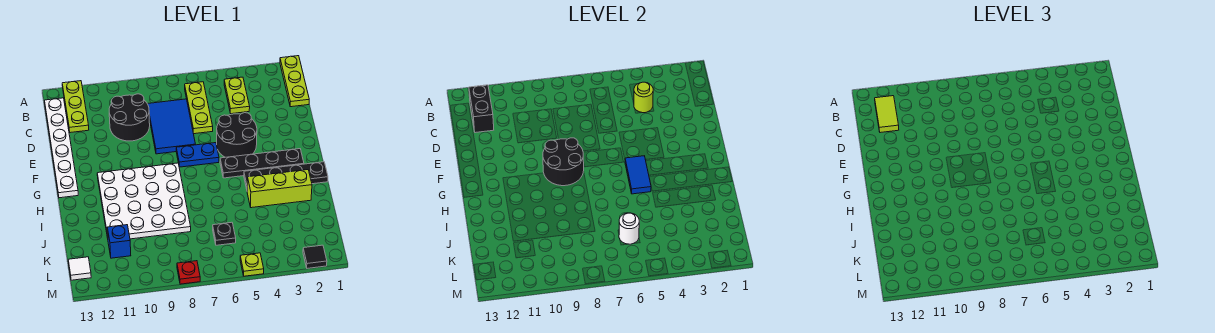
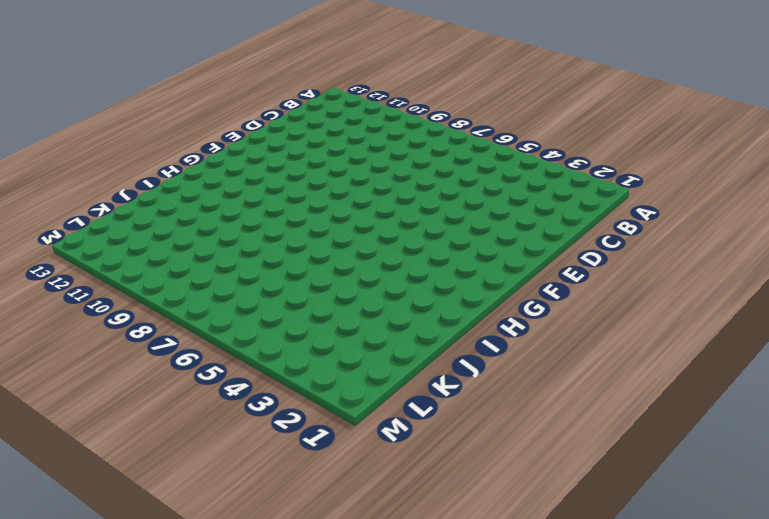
none -> lime 1x3 plate [280,56,309,107]
none -> lime 1x3 plate [62,81,89,133]
none -> lime 1x2 plate [224,77,250,114]

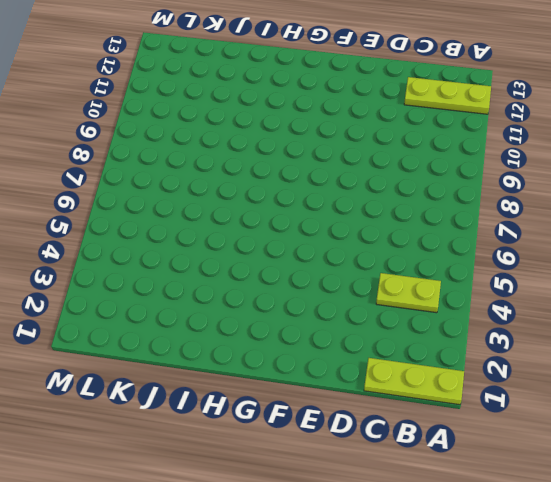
none -> lime 1x3 plate [185,82,213,134]
none -> white 1x6 plate [45,98,78,198]
none -> blue 2x3 tile [148,99,196,154]

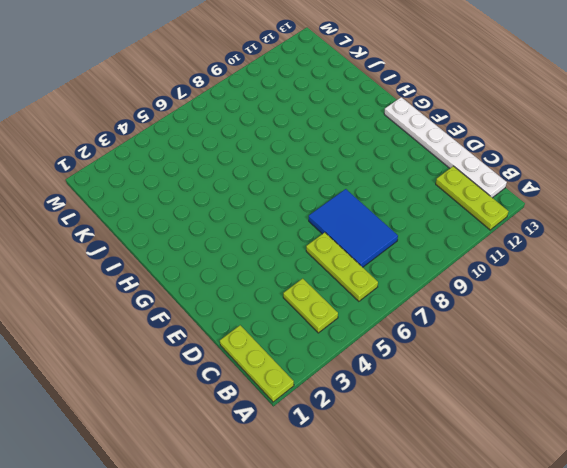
none -> black 2x2 round brick [109,94,150,141]
none -> black 2x2 round brick [217,113,257,157]
none -> blue 1x2 plate [176,143,219,167]

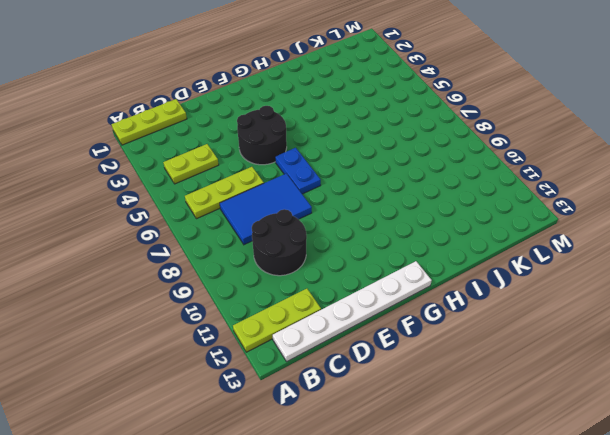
none -> black 1x4 plate [220,149,304,178]
none -> white 4x4 plate [97,163,191,239]
none -> black 1x4 plate [244,162,328,189]

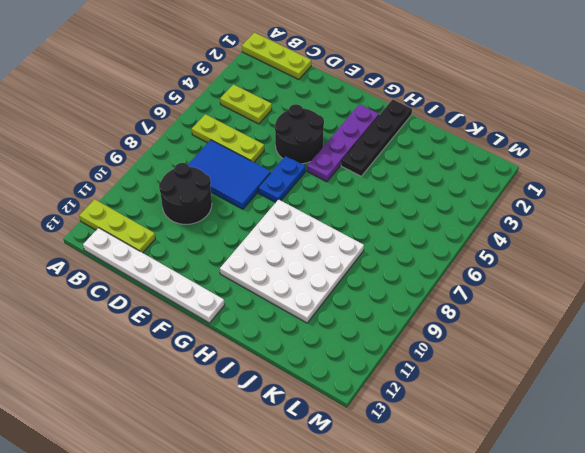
purple 1x4 plate [307,104,379,182] -> black 1x4 plate [220,149,304,178]
none -> lime 1x3 brick [247,170,312,208]
none -> black 1x1 plate [213,222,236,245]
none -> blue 1x1 brick [107,225,131,258]

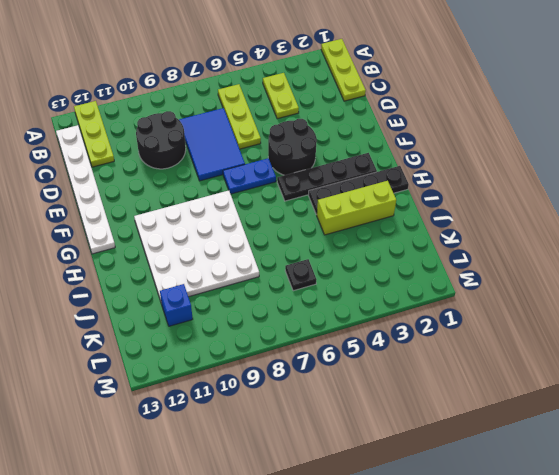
none -> white 1x1 tile [68,257,91,280]
none -> black 1x1 tile [303,245,327,268]
none -> lime 1x1 plate [240,253,264,276]

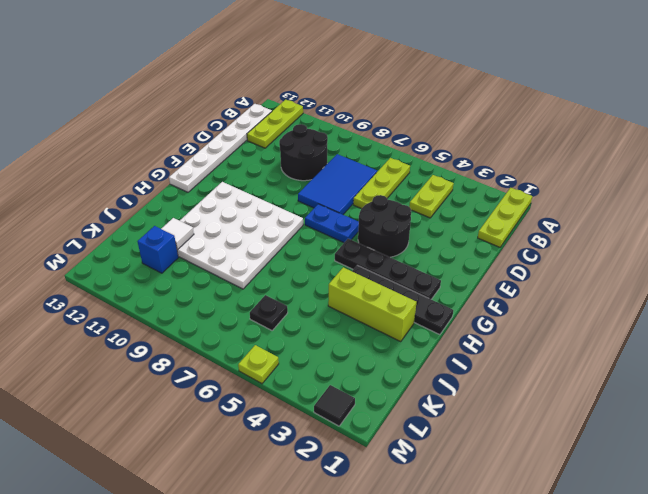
white 1x1 tile [161,218,194,249] -> white 1x1 tile moved to [68,257,91,280]
none -> red 1x1 plate [177,261,200,284]
none -> black 1x2 brick [469,85,494,133]
none -> lime 1x1 round brick [634,82,653,113]

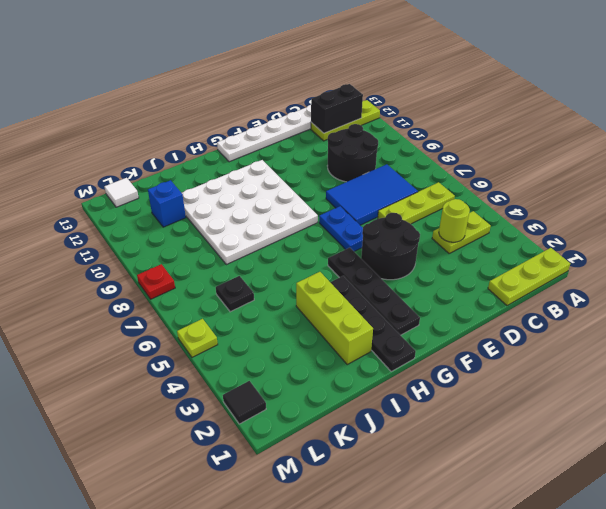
none -> black 2x2 round brick [543,138,584,186]
none -> blue 1x2 tile [625,156,651,194]
none -> white 1x1 round brick [619,213,639,244]

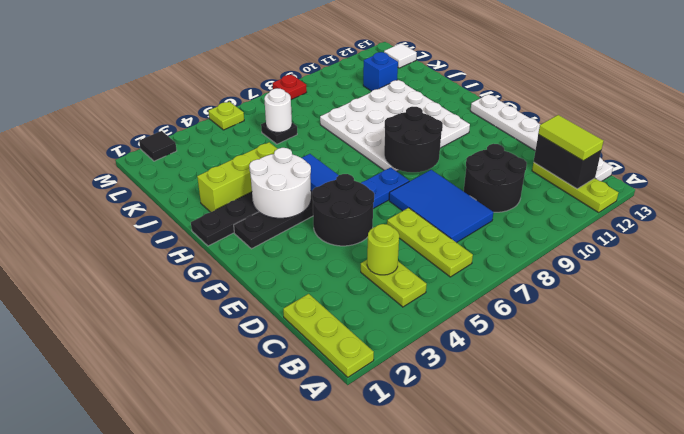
white 2x2 round brick [249,148,311,218] -> none

